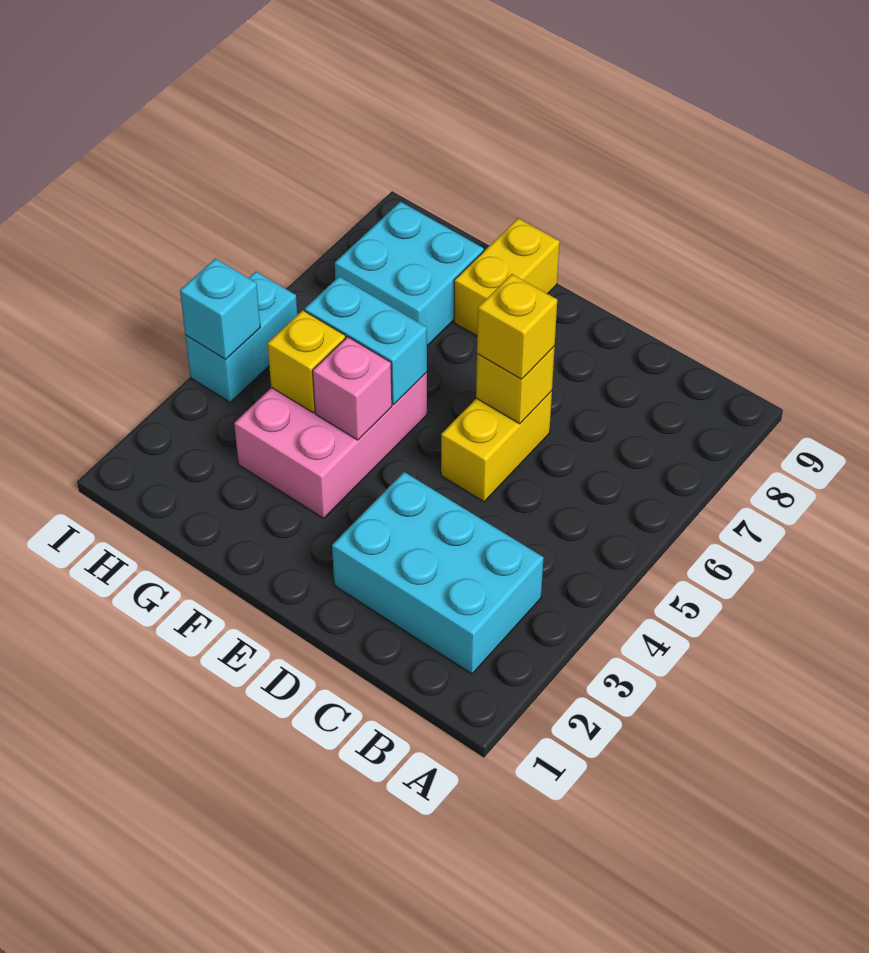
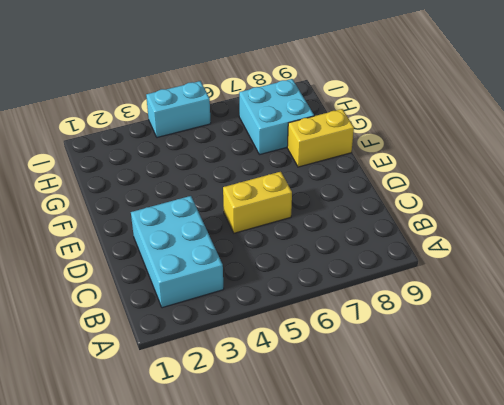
none -> pink 2x3 brick [234,372,427,518]
none -> yellow 1x1 brick [476,346,555,424]
none -> pink 1x1 brick [313,337,392,440]

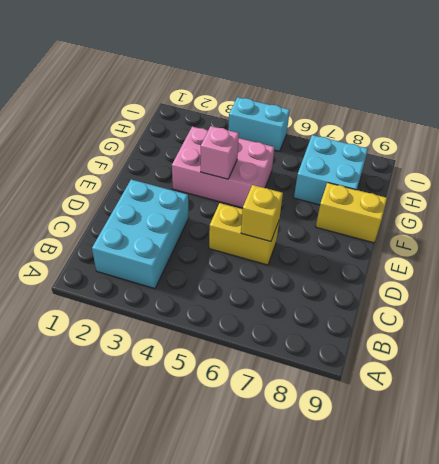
none -> cyan 1x2 brick [305,277,427,405]
none -> yellow 1x1 brick [268,310,346,413]
none -> cyan 1x1 brick [180,259,260,359]

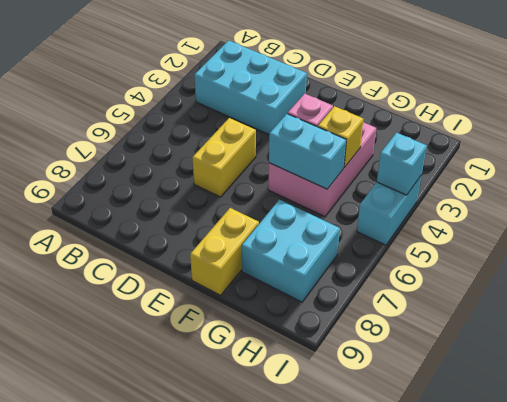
none -> yellow 1x1 brick [476,346,555,424]
none -> yellow 1x1 brick [477,274,557,379]

